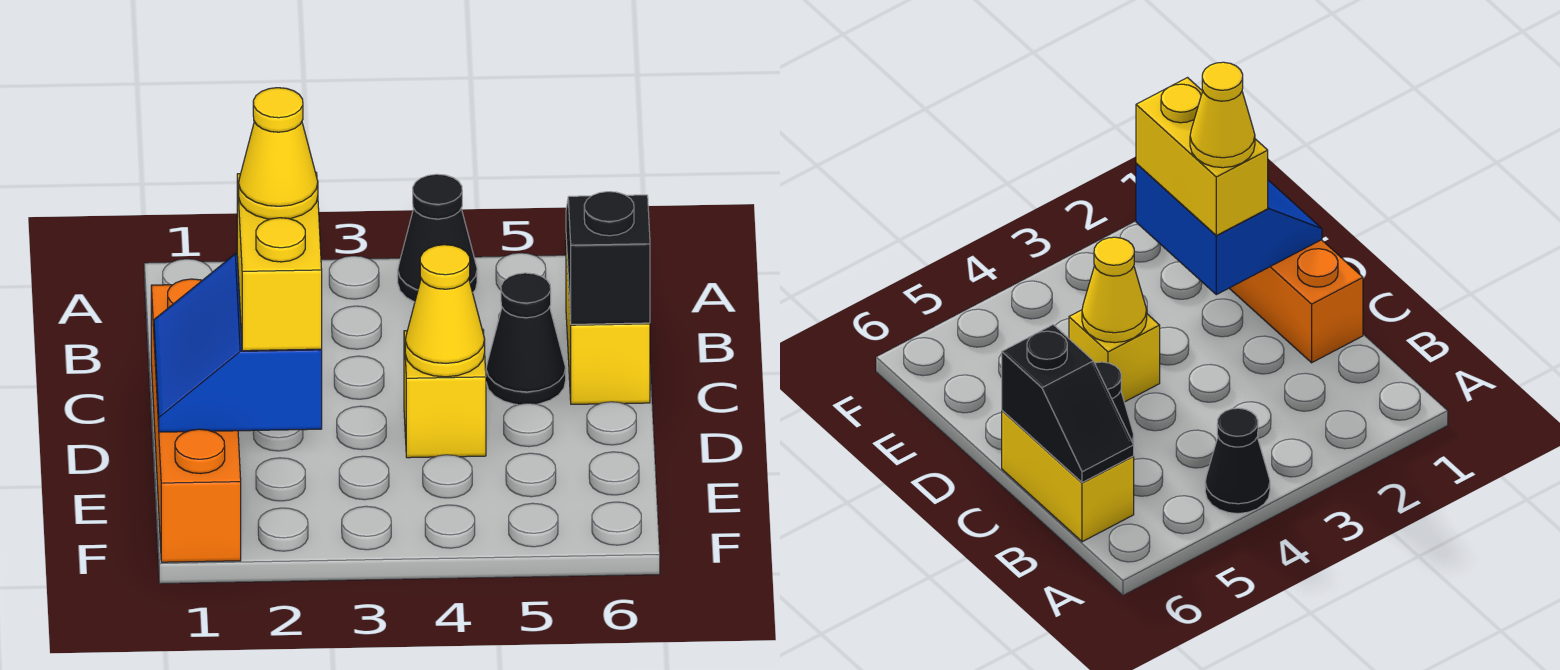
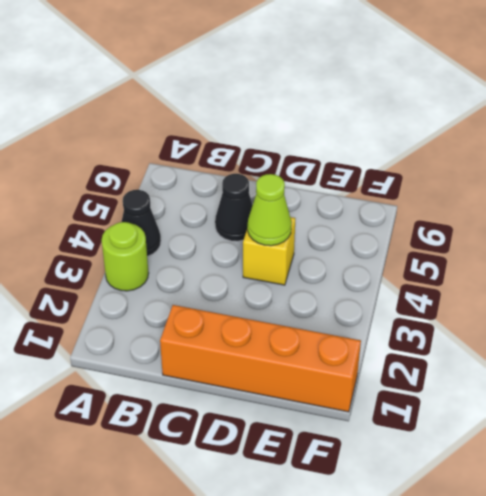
lime 1x1 round brick [102,222,149,291] -> none
lime 1x1 cone [248,174,292,246] -> yellow 1x1 cone [405,245,485,377]
none -> yellow 1x2 brick [566,240,650,404]
none -> black 1x2 slope [566,192,650,324]

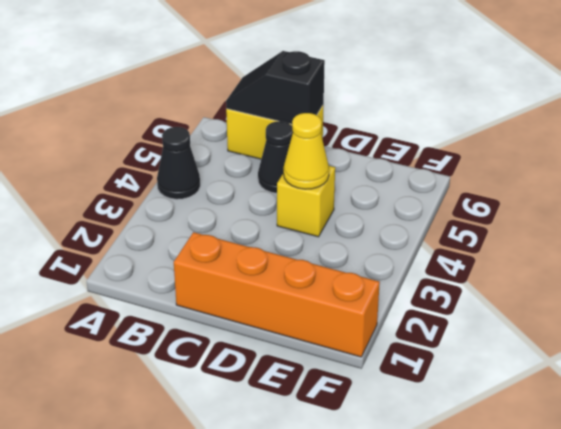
none -> blue 2x2 slope [154,254,322,432]
none -> yellow 1x2 brick [237,173,322,351]

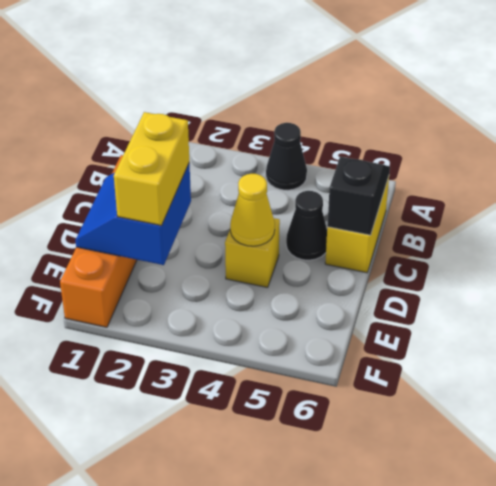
none -> yellow 1x1 cone [239,88,318,219]

